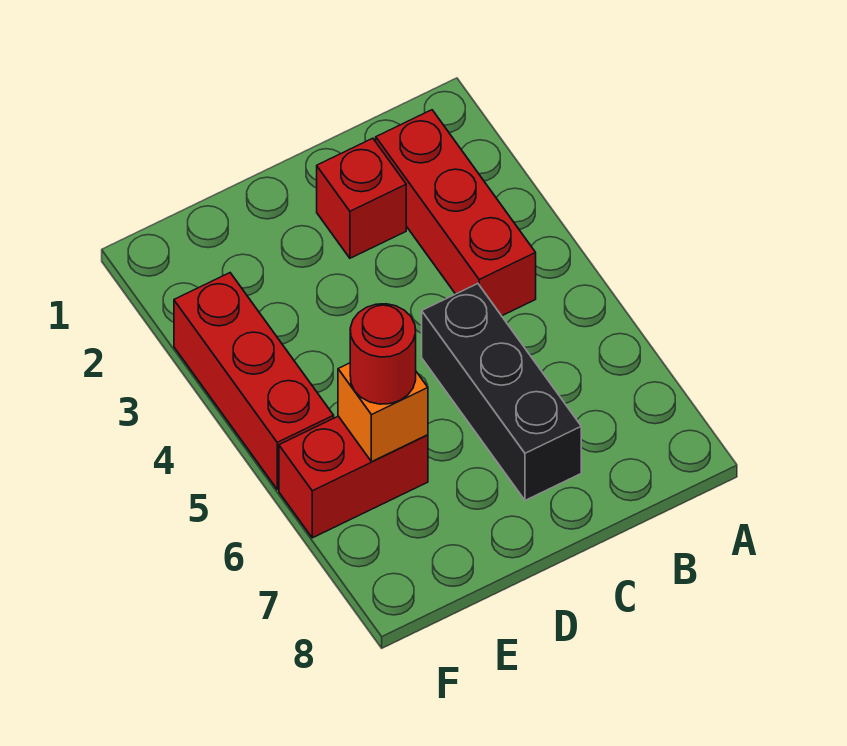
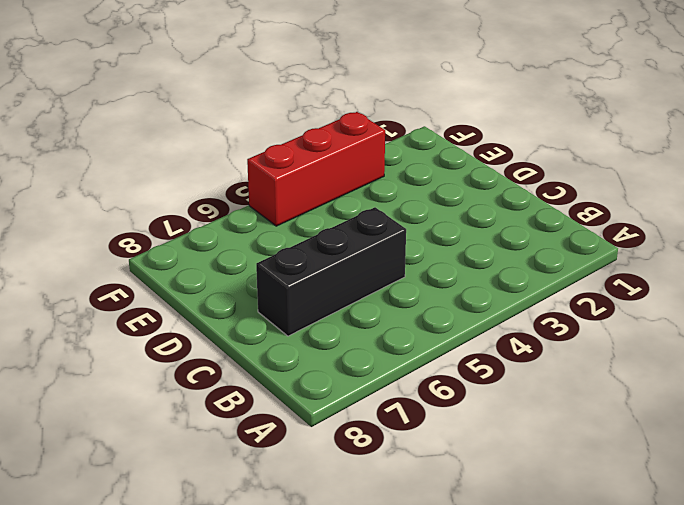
none -> red 1x3 brick [376,110,536,316]
none -> red 1x1 brick [317,138,406,258]

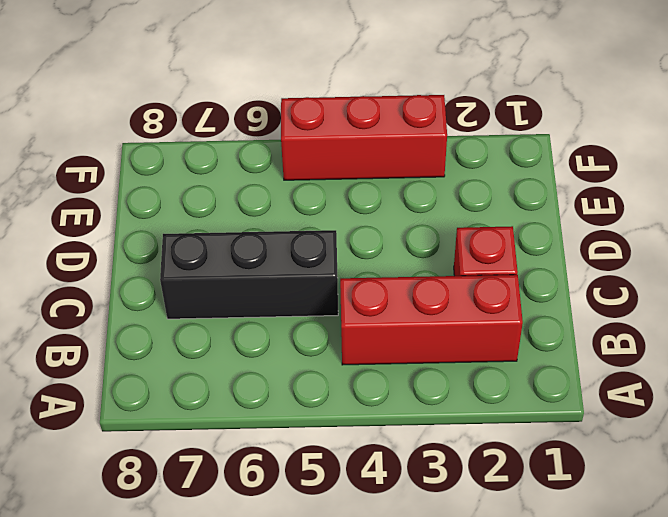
none -> red 1x2 brick [279,416,428,538]
none -> orange 1x1 brick [338,363,428,462]

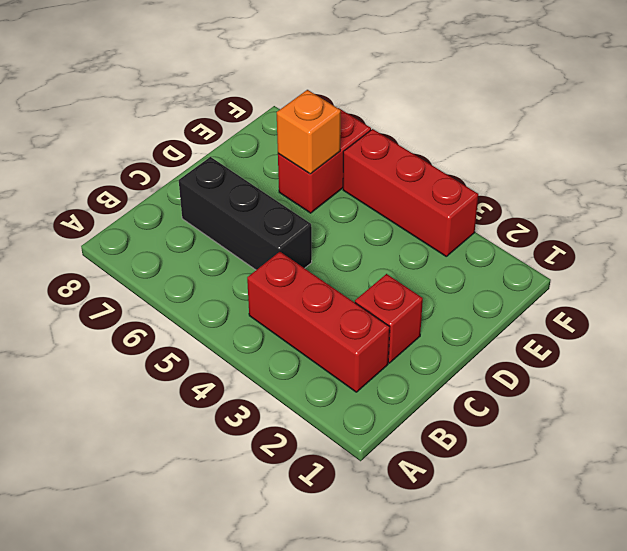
none -> red 1x1 round brick [350,304,416,404]

